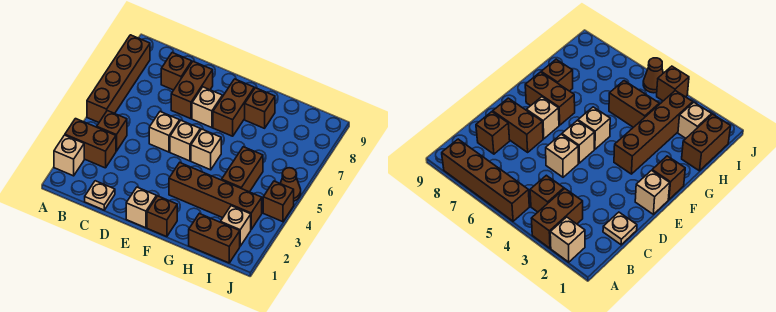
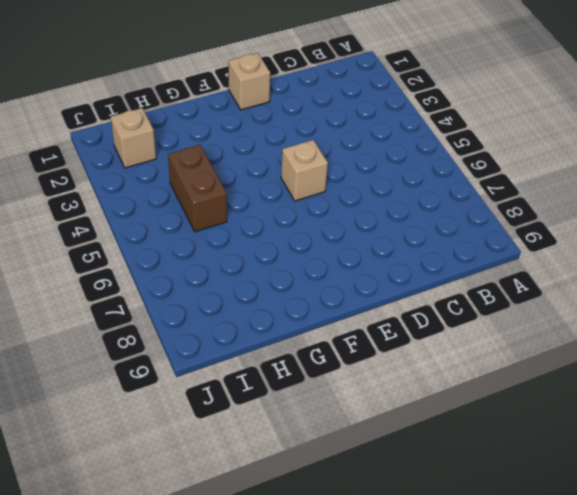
none -> tan 1x1 brick [54,135,84,176]
none -> brown 1x2 brick [65,119,116,168]
none -> brown 1x4 brick [87,35,150,122]

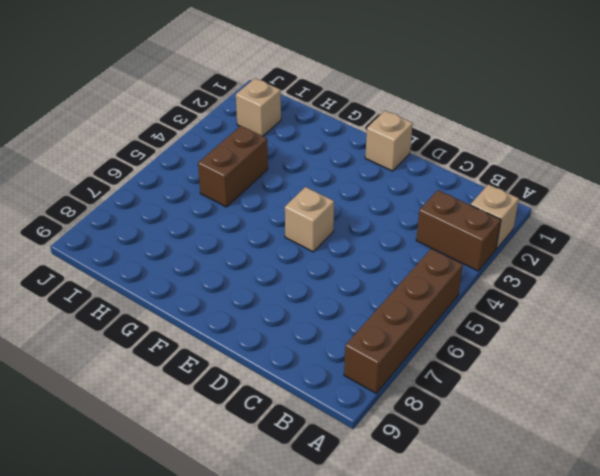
none -> brown 1x1 brick [97,111,127,151]
none -> tan 1x1 plate [85,181,115,210]
none -> brown 1x1 brick [161,53,192,90]

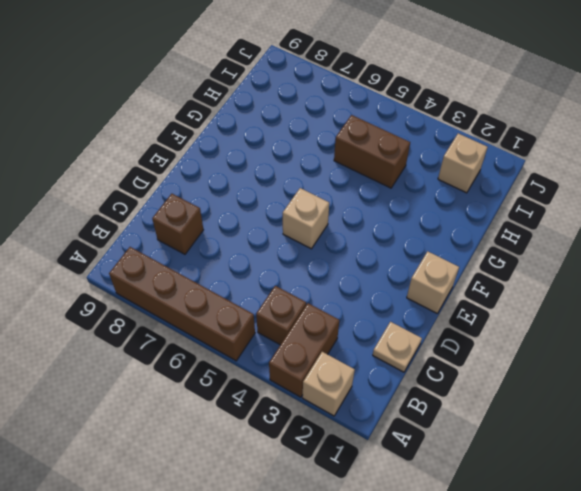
none -> tan 1x1 brick [149,112,180,152]
none -> brown 1x2 brick [171,62,213,119]
none -> tan 1x1 brick [192,87,222,128]

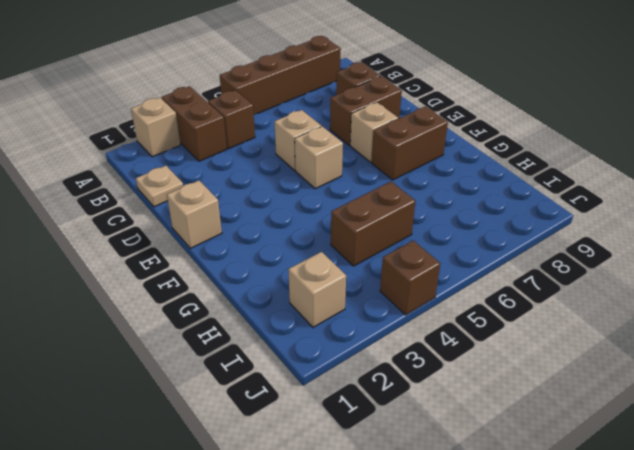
none -> brown 1x1 brick [147,196,177,237]
none -> brown 1x4 brick [169,163,262,229]
none -> tan 1x1 brick [191,129,221,170]

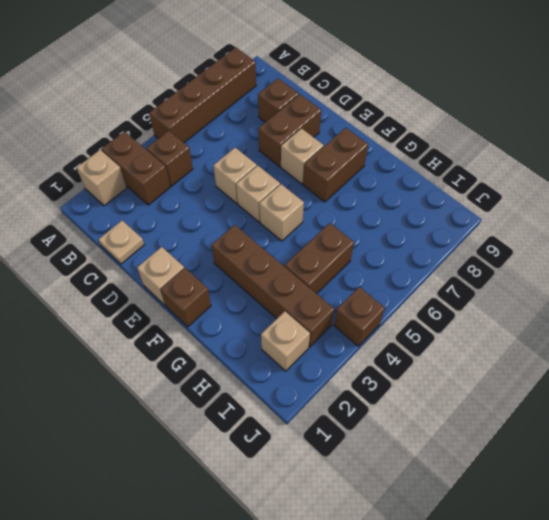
none -> brown 1x1 brick [245,88,275,128]
none -> brown 1x2 brick [189,214,240,263]
none -> brown 1x1 cone [280,168,301,201]

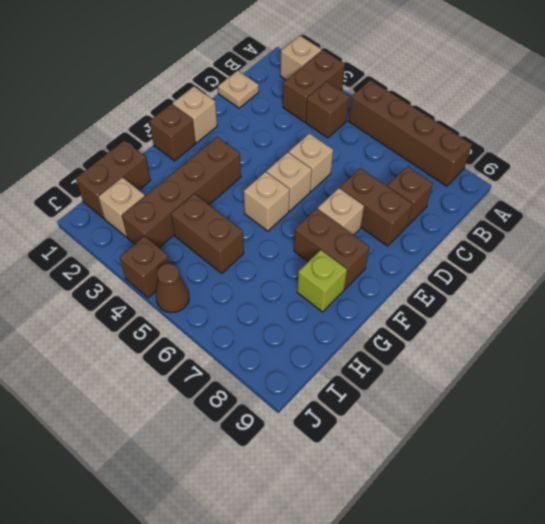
lime 1x1 brick [297,250,347,312] -> brown 1x1 brick [245,88,275,128]

